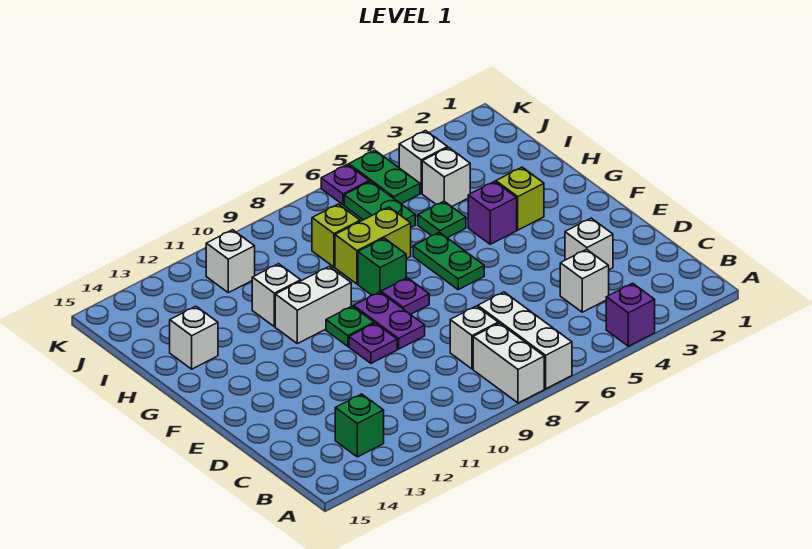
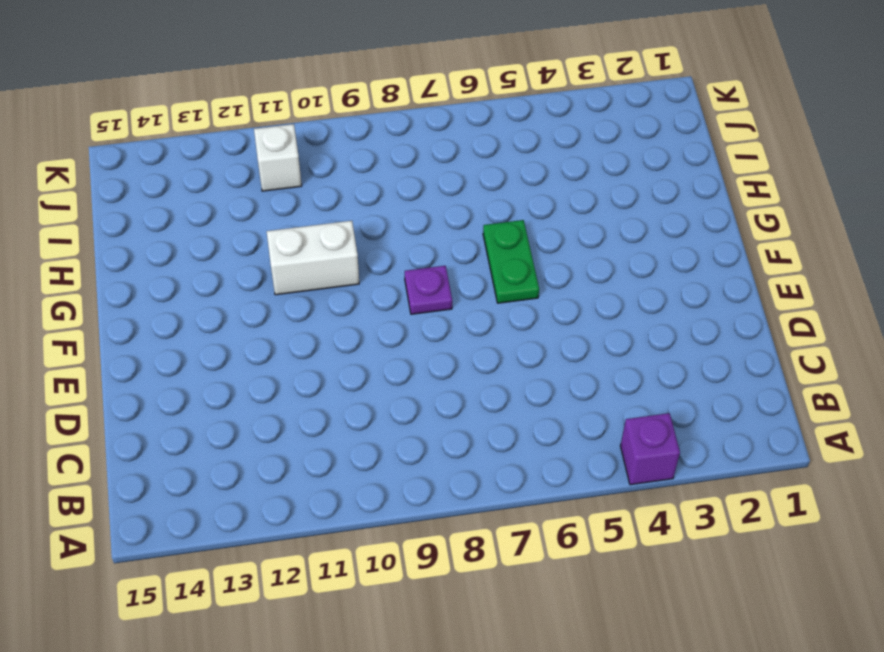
none -> white 1x3 brick [478,292,572,389]
none -> white 1x2 brick [473,323,544,403]
none -> green 1x1 brick [335,394,384,457]

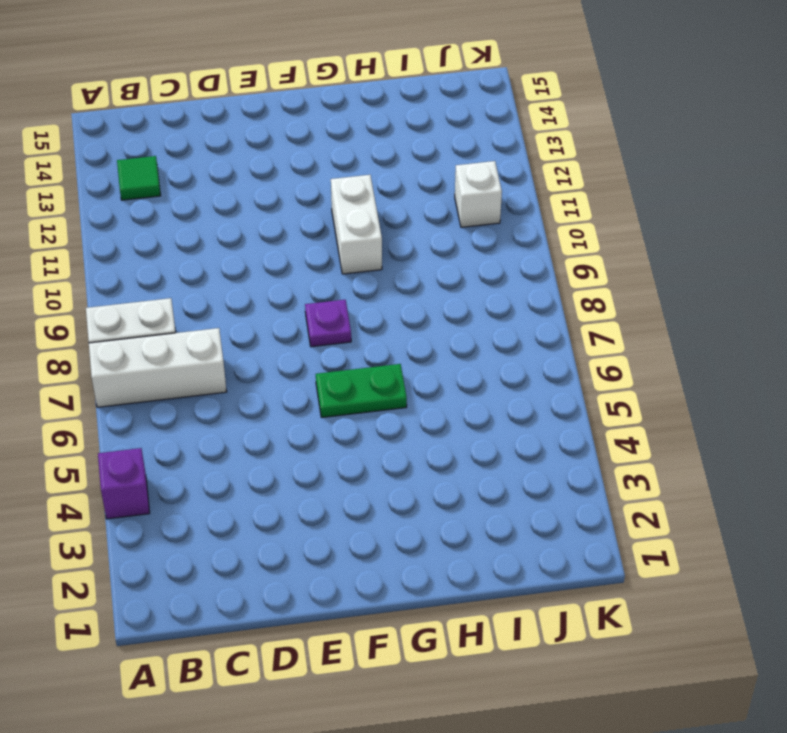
green 1x1 tile [117,156,161,200] -> green 1x1 brick [335,394,384,457]
none -> white 1x1 brick [560,249,609,312]
none -> white 1x1 brick [450,306,498,369]
none -> white 1x1 brick [565,218,613,270]

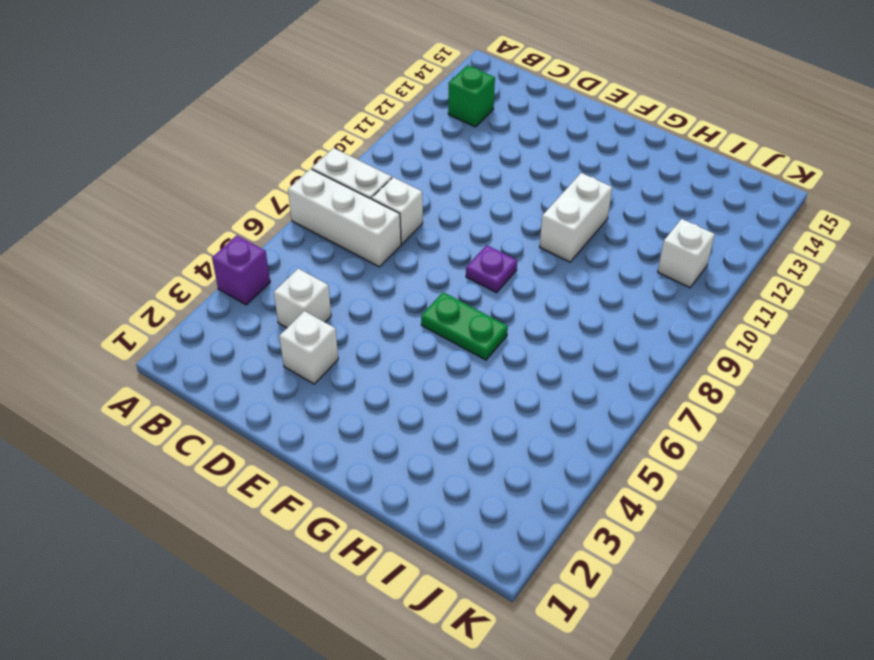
none -> purple 1x2 plate [354,292,425,349]
none -> purple 1x1 plate [349,323,397,363]
none -> green 1x1 plate [326,306,374,346]

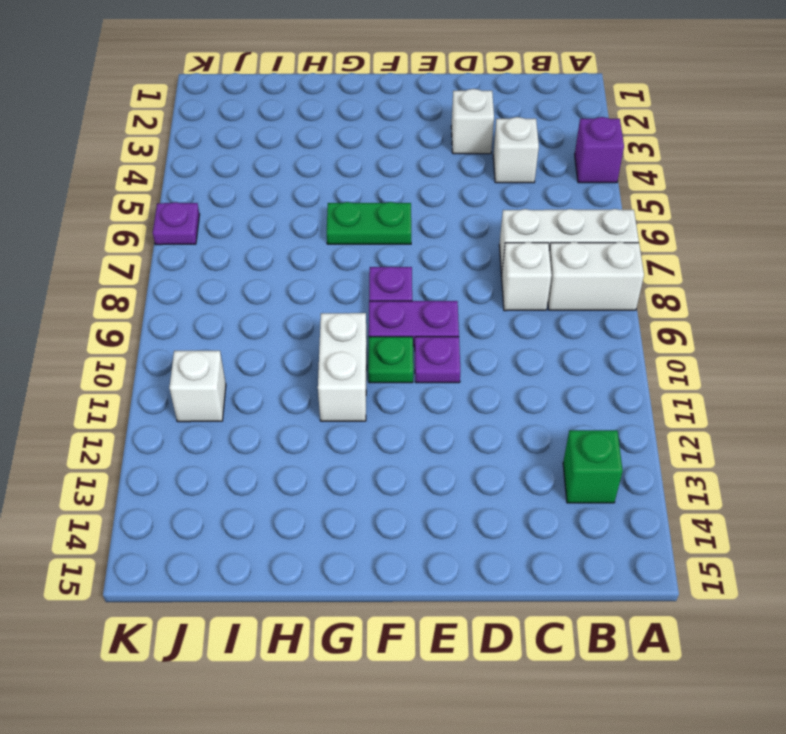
none -> lime 1x1 brick [496,167,544,230]
none -> purple 1x1 brick [468,181,517,244]
none -> green 1x1 brick [358,238,406,295]

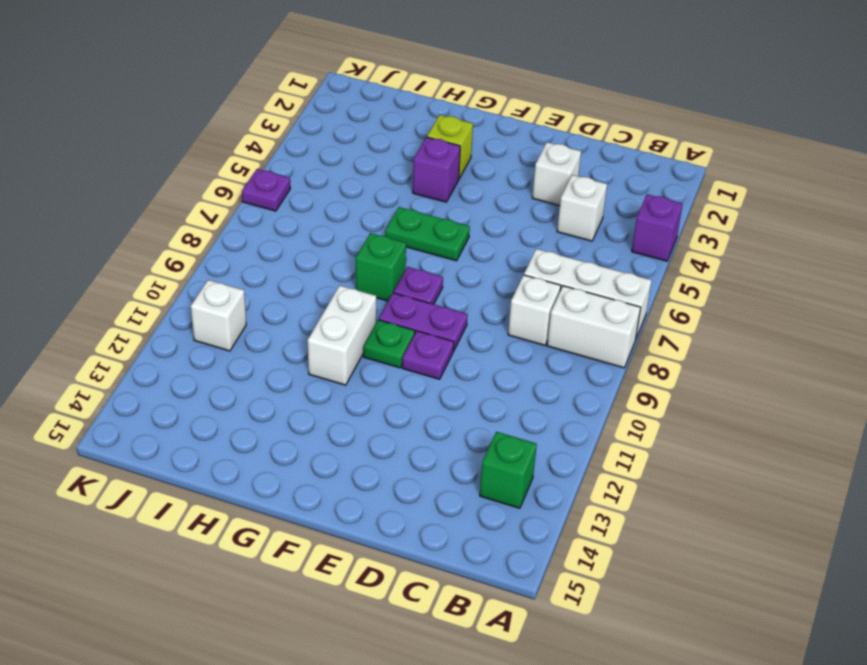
none -> green 1x1 plate [418,201,466,238]
none -> lime 1x2 brick [335,207,411,284]
none -> white 1x1 brick [252,264,301,327]

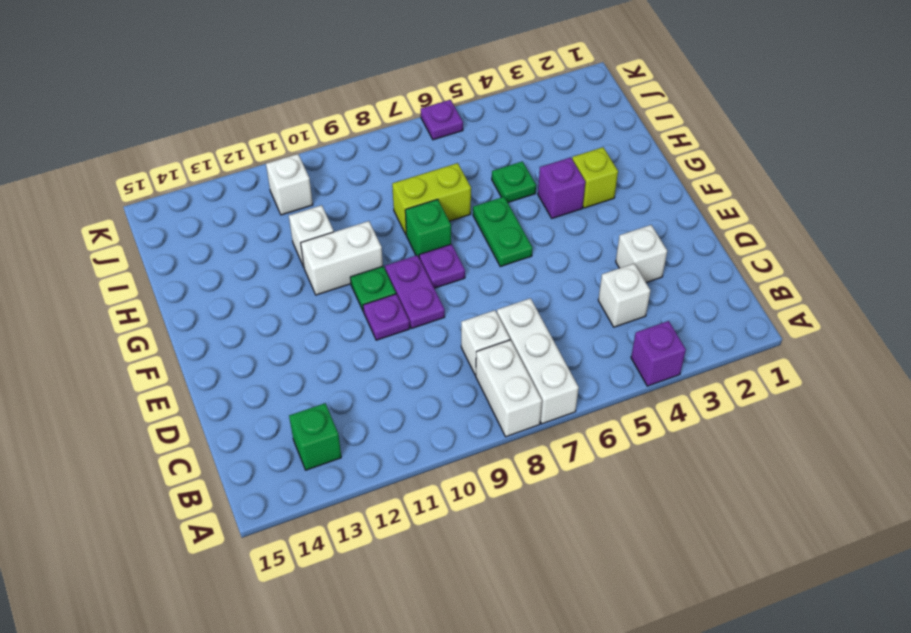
none -> white 1x1 brick [170,306,218,369]
none -> white 1x1 brick [422,147,470,207]
none -> green 1x2 plate [344,181,415,227]

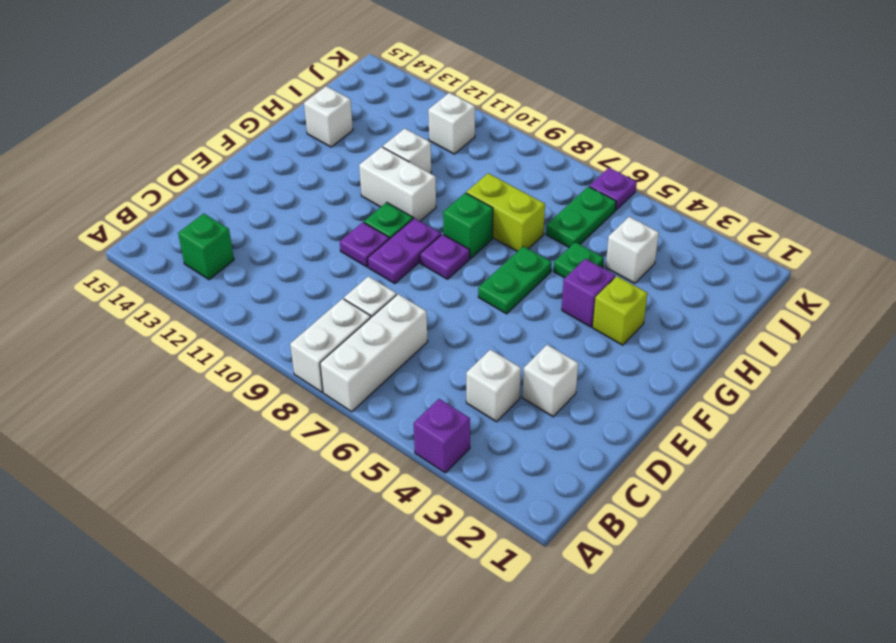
none -> lime 1x1 brick [312,204,360,267]
none -> white 1x1 brick [399,131,447,193]
none -> green 1x2 plate [349,150,420,204]

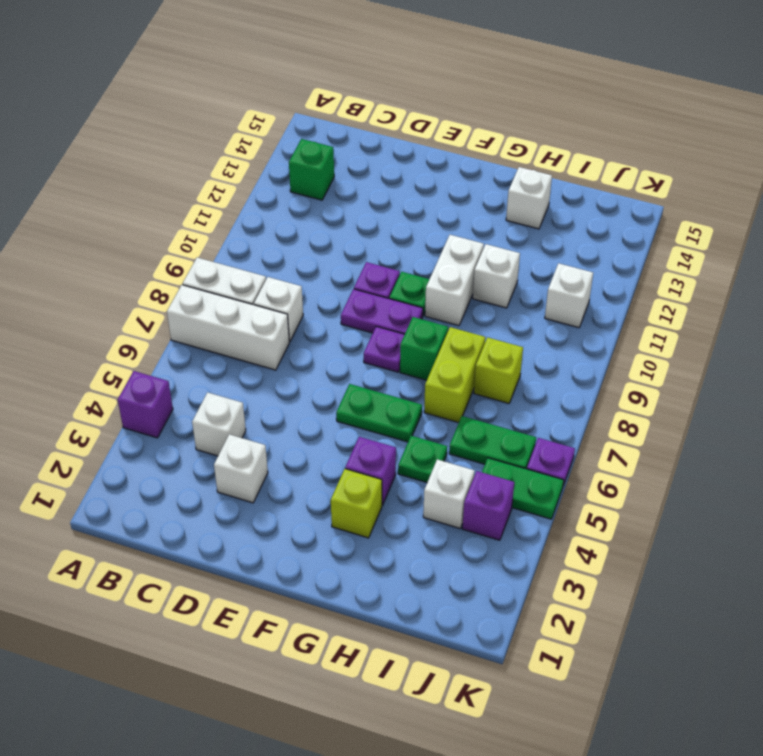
purple 1x1 brick [462,471,514,540] -> white 1x1 brick [399,131,447,193]

